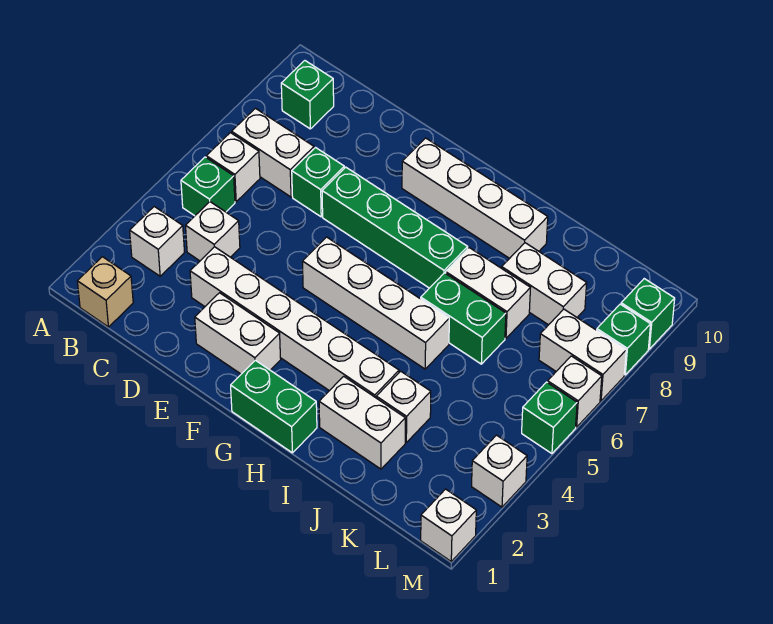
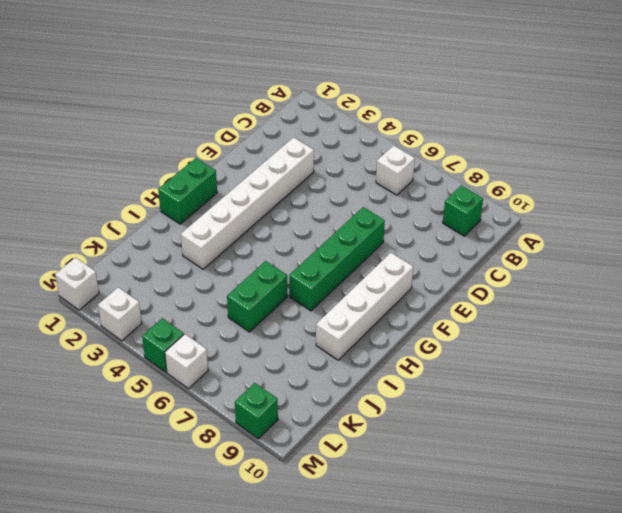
none -> tan 1x1 brick [77,257,133,327]
none -> white 1x1 brick [130,207,185,276]
none -> green 1x1 brick [181,157,235,216]

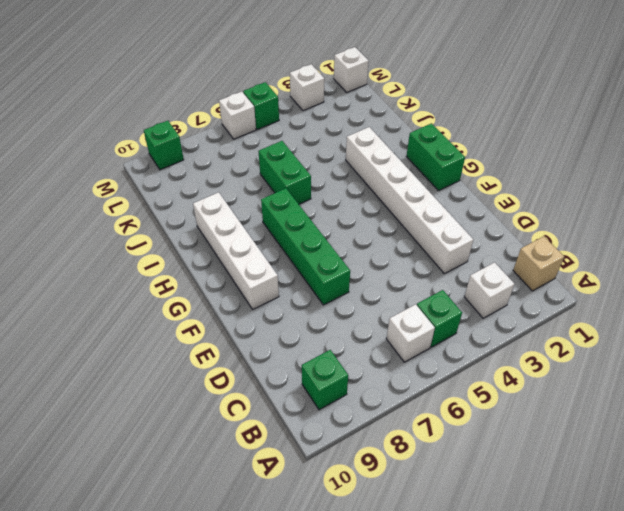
none -> white 1x2 brick [232,108,314,197]
none -> white 1x1 brick [186,202,240,261]
none -> green 1x1 brick [292,148,344,217]

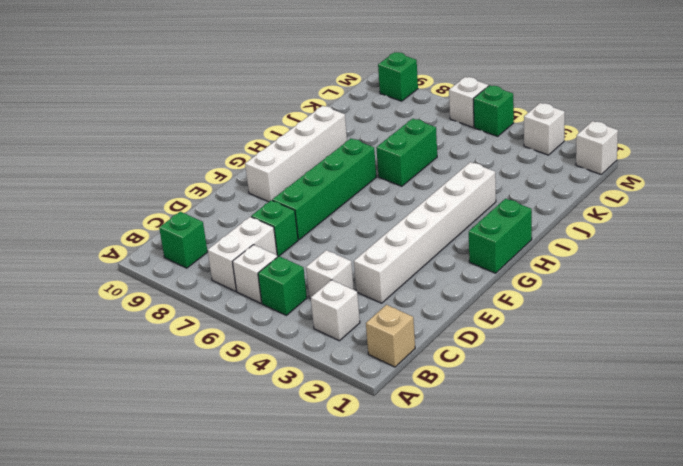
none -> white 1x2 brick [195,293,281,374]
none -> white 1x4 brick [302,237,449,369]
none -> white 1x2 brick [319,376,405,469]

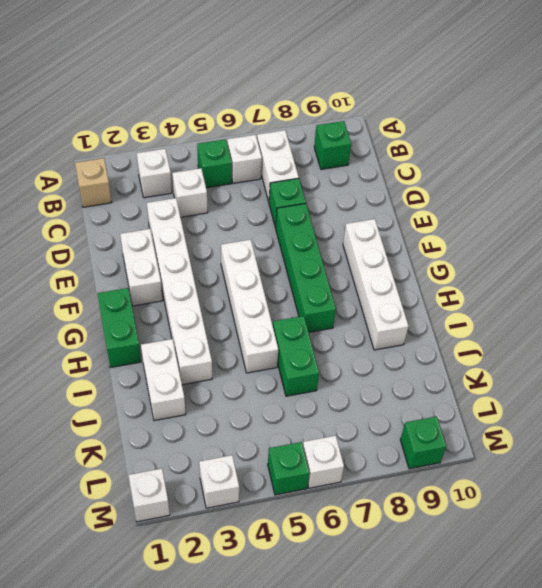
none -> white 1x2 brick [446,248,530,338]
none -> white 1x1 brick [376,371,431,442]
none -> white 1x2 brick [502,243,587,325]

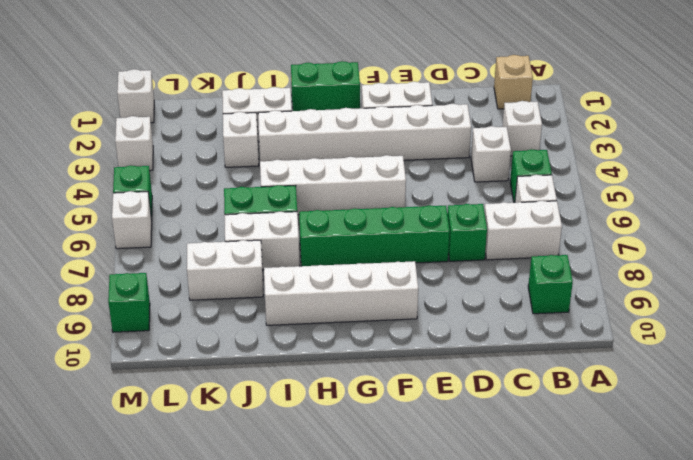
none -> white 1x2 brick [539,309,626,401]
none -> green 1x1 brick [597,304,651,375]

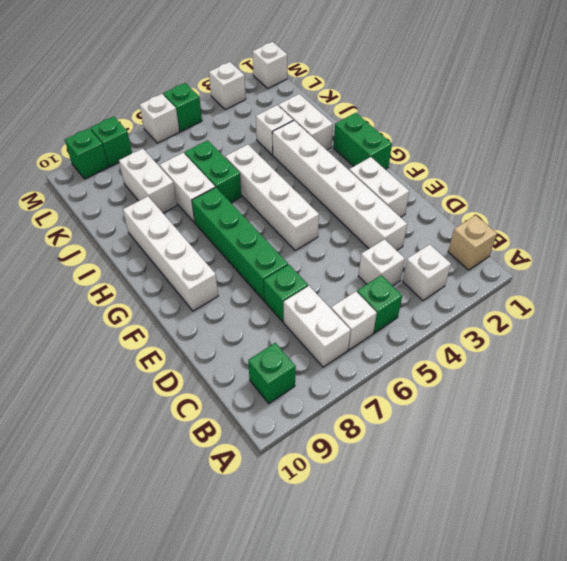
none -> white 1x2 brick [539,309,626,401]

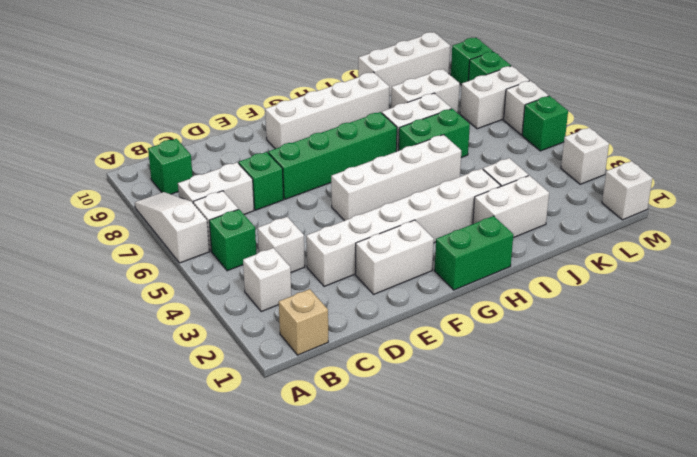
white 1x3 slope [135,192,209,263] -> none
white 1x3 brick [358,32,450,96] -> none

